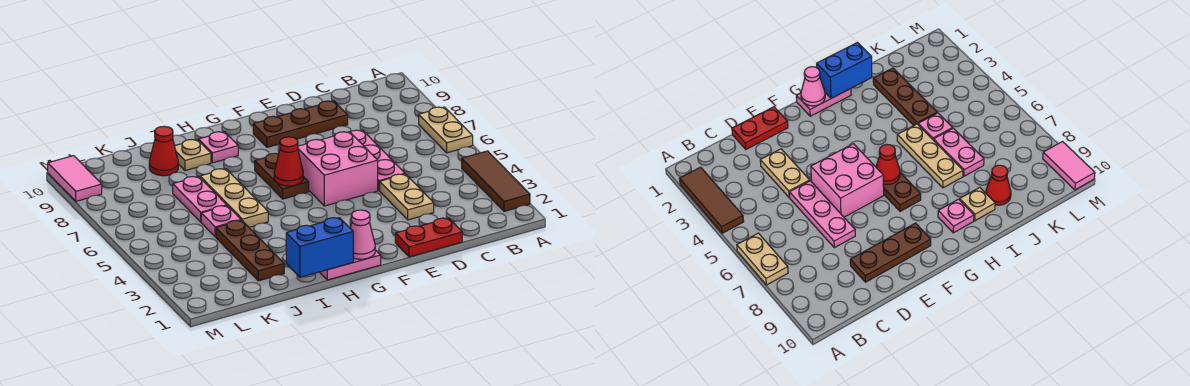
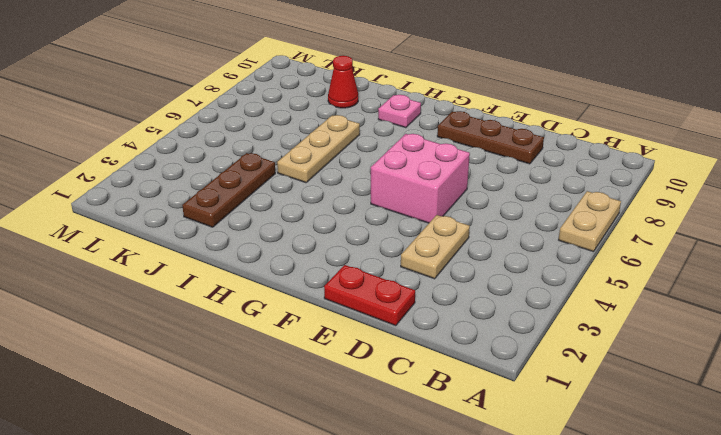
none -> brown 1x3 tile [462,151,530,211]
none -> pink 1x3 plate [351,130,405,191]
none -> pink 1x2 plate [320,250,381,280]

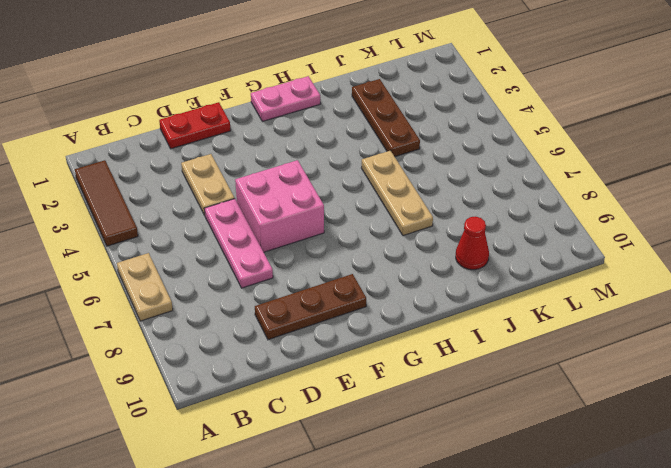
none -> brown 1x2 plate [255,153,309,199]
none -> pink 1x1 plate [199,132,238,163]
none -> tan 1x1 plate [175,140,211,171]

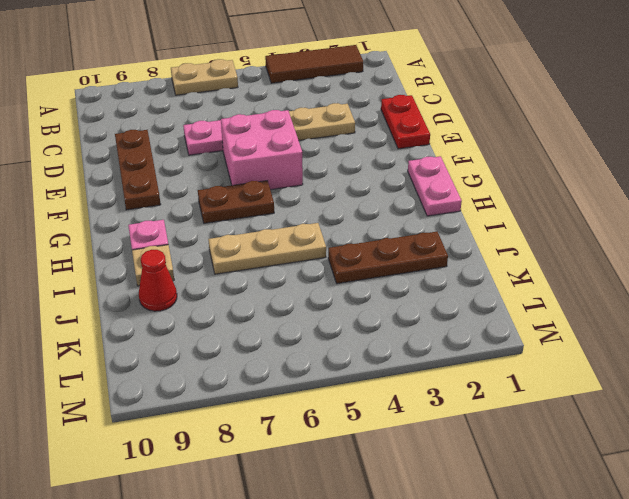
none -> pink 1x1 plate [201,206,241,237]
none -> pink 1x2 plate [173,176,227,222]
none -> pink 1x2 tile [48,156,102,201]

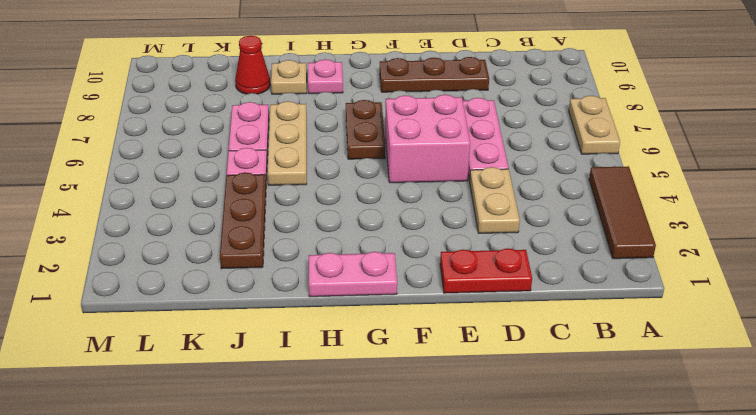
none -> pink 1x2 tile [48,156,102,201]
none -> pink 1x1 cone [350,210,375,259]
none -> red 1x1 cone [274,137,303,186]

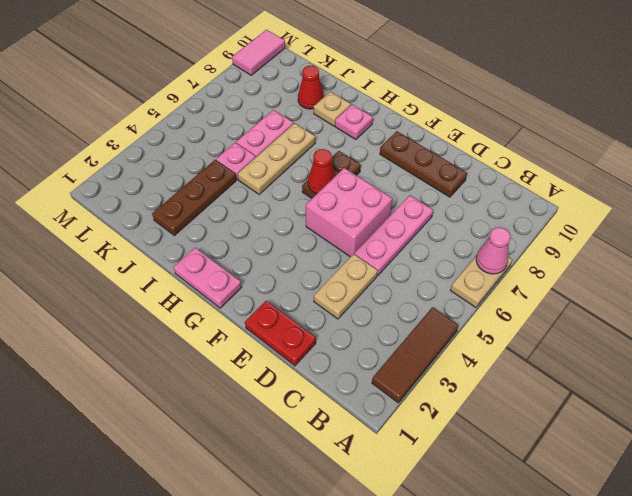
pink 1x1 cone [476,227,511,274] -> pink 1x1 cone moved to [350,210,375,259]
none -> blue 1x2 brick [286,218,353,277]

